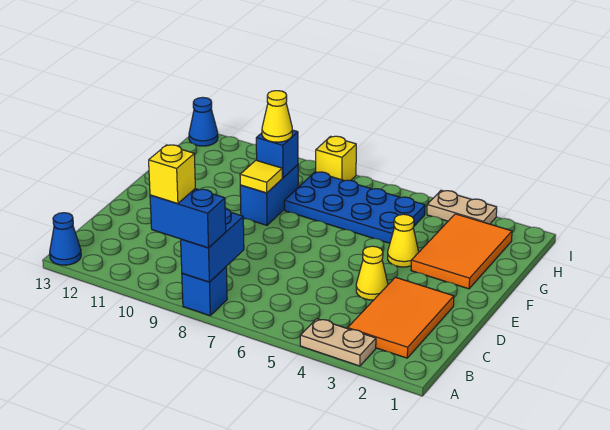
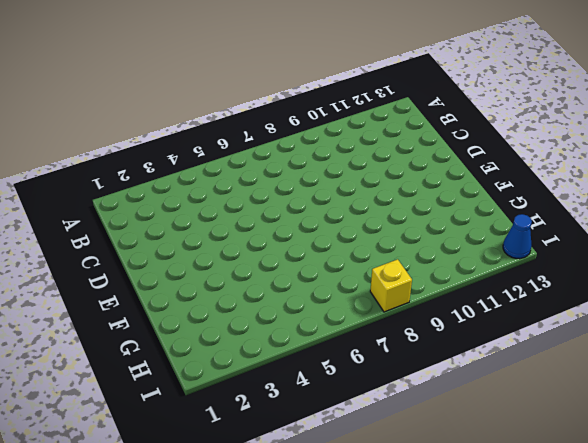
none -> tan 1x2 plate [300,319,376,366]
none -> blue 1x1 brick [182,267,227,316]
none -> blue 1x1 cone [50,213,81,265]

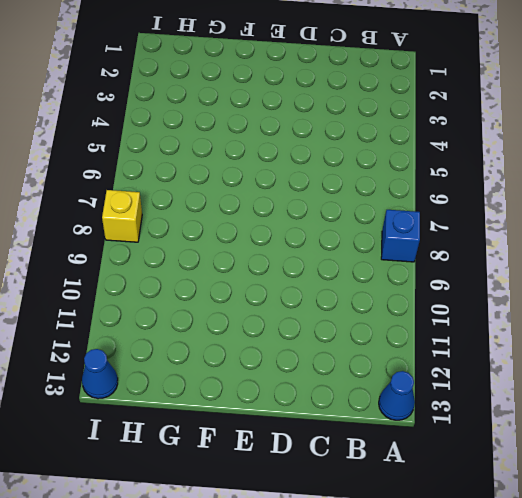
none -> tan 1x2 plate [300,319,376,366]
none -> orange 2x3 tile [348,277,454,358]
none -> yellow 1x1 cone [356,246,388,300]

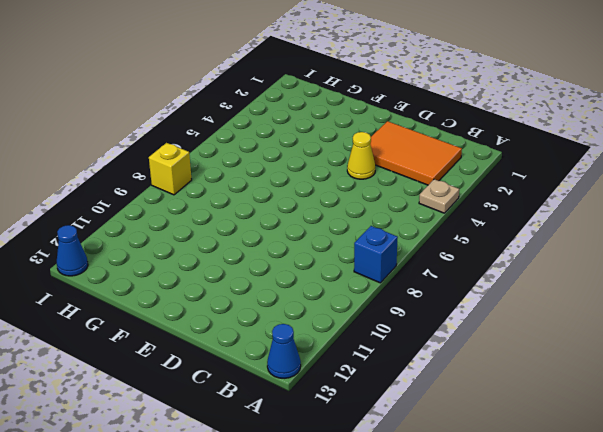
tan 1x1 plate [419,179,459,213] -> tan 1x2 plate [300,319,376,366]
none -> orange 2x3 tile [411,214,512,289]
none -> yellow 1x1 cone [388,214,419,267]
none -> blue 1x2 brick [240,165,298,225]

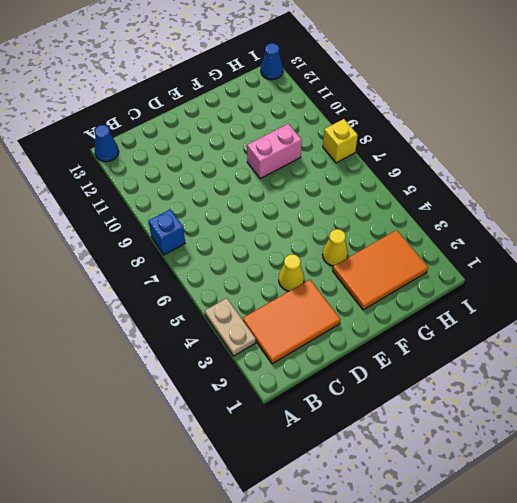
pink 1x2 brick [247,124,302,179] -> blue 1x2 brick [240,165,298,225]
none -> blue 2x4 plate [284,172,425,243]
none -> tan 1x2 plate [427,191,497,224]
none -> blue 1x2 brick [181,209,244,282]

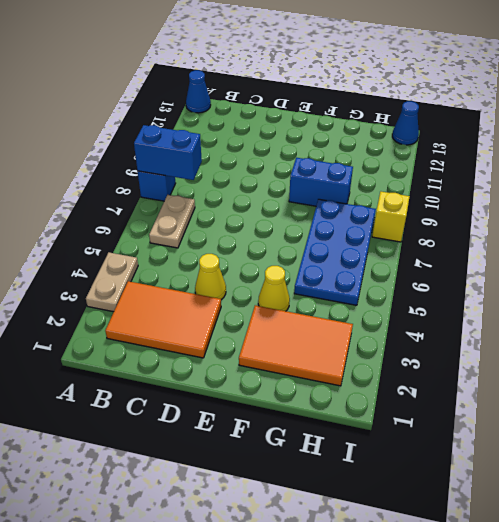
tan 1x2 plate [149,195,195,248] -> tan 1x2 plate moved to [427,191,497,224]
none -> yellow 1x1 tile [240,160,282,193]
none -> blue 1x1 brick [256,130,298,178]
none -> blue 1x2 brick [150,189,226,248]

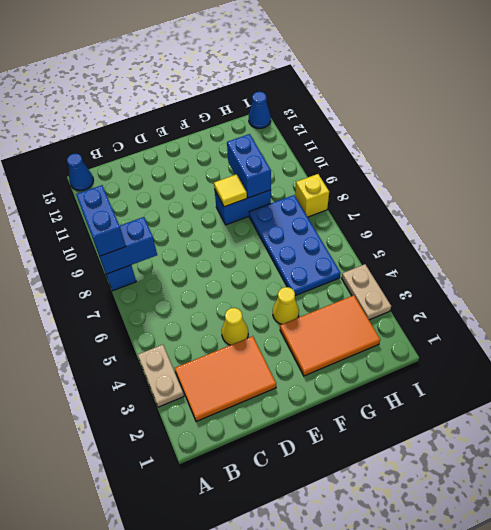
blue 1x2 brick [227,134,271,198] -> blue 1x1 brick [256,130,298,178]
none -> yellow 1x1 cone [262,91,292,142]
none -> yellow 1x1 brick [149,145,195,204]

